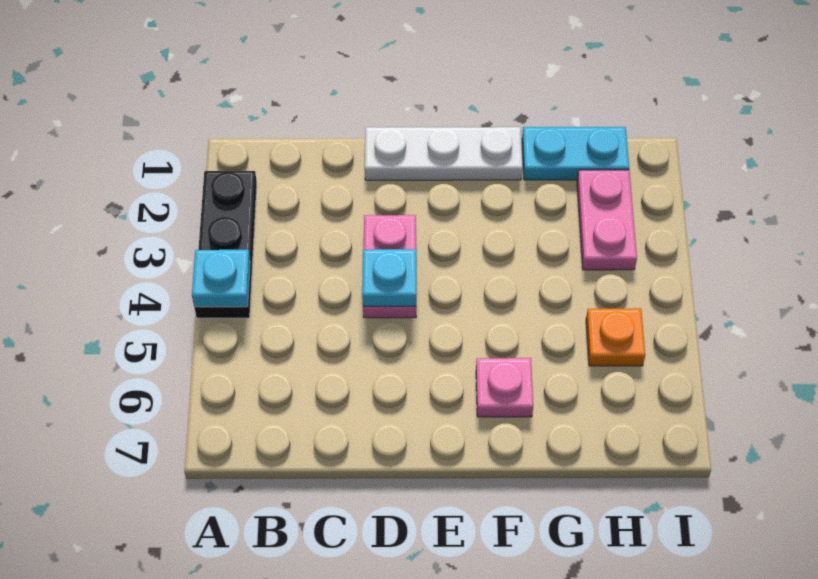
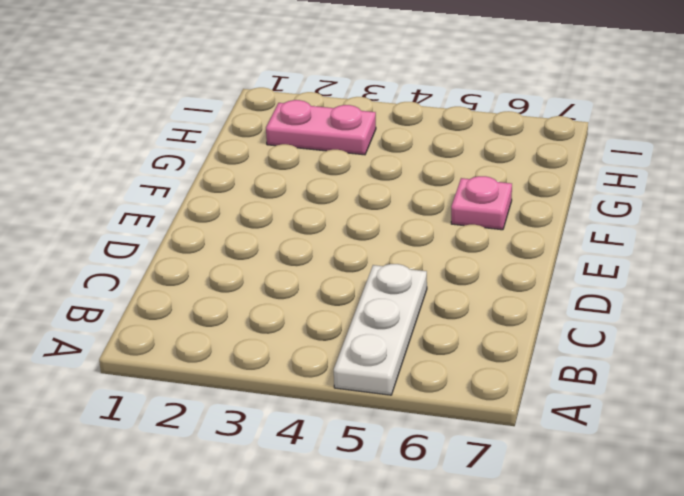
white 1x3 plate [334,264,427,395] -> white 1x3 plate moved to [365,127,522,180]
none -> black 1x3 plate [194,171,257,318]
none -> pink 1x2 plate [363,215,416,318]

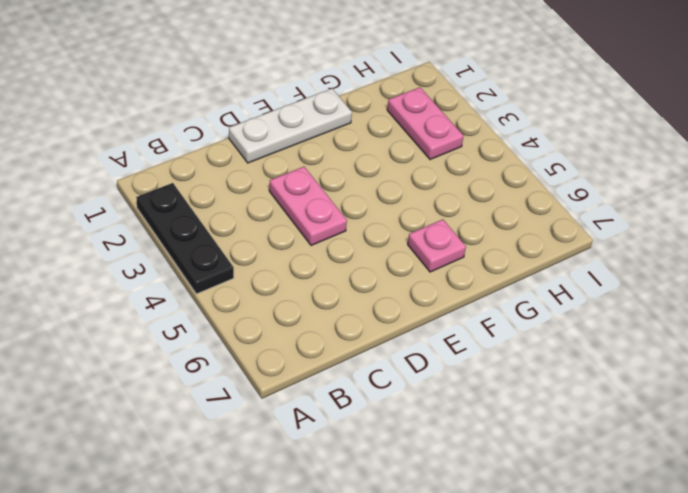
none -> cyan 1x2 plate [522,127,629,180]
none -> orange 1x1 plate [586,308,645,366]

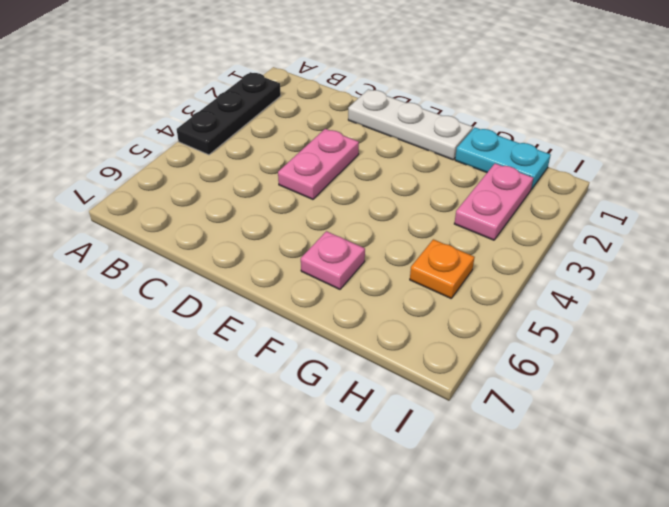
none -> cyan 1x1 plate [192,250,250,307]
none -> cyan 1x1 plate [362,249,416,306]

